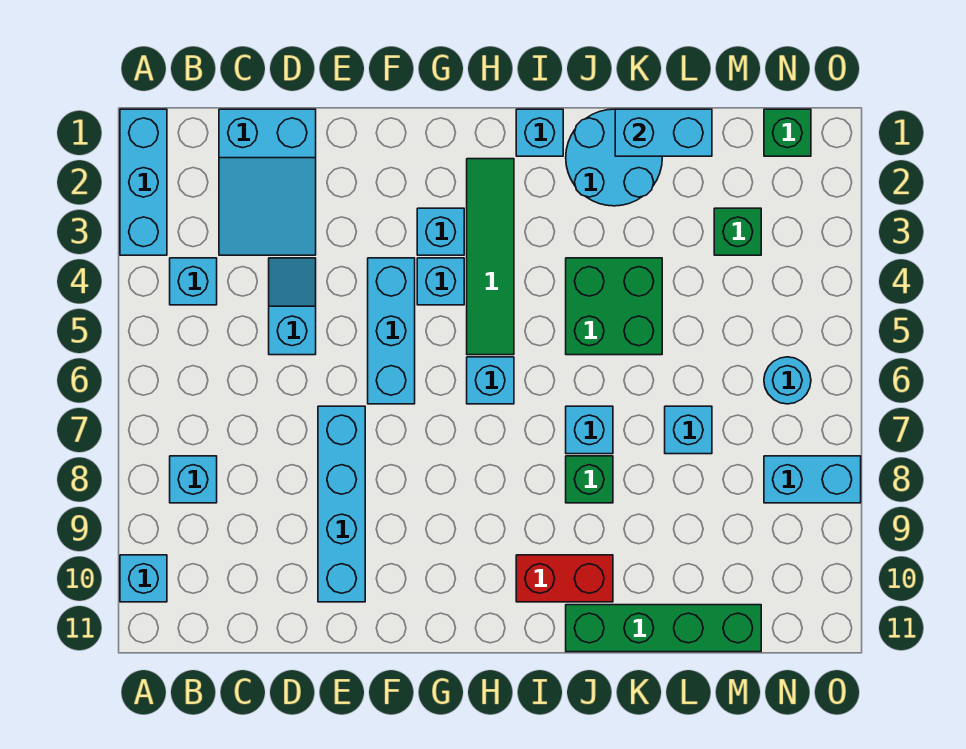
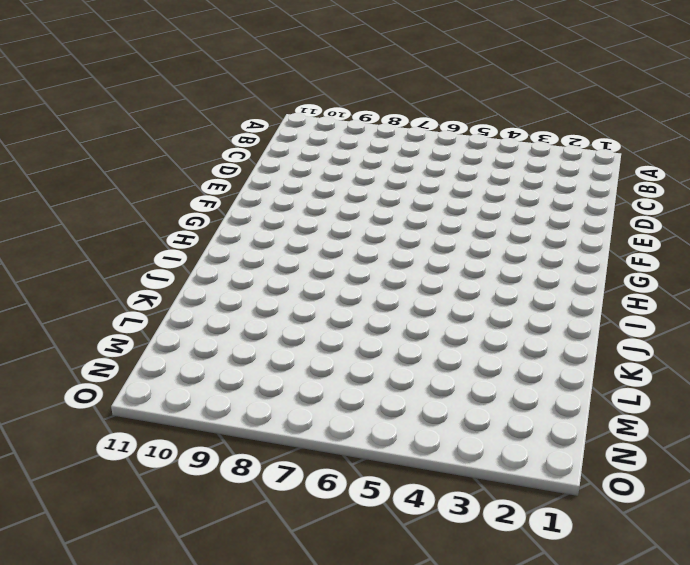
none -> cyan 1x3 brick [120,109,167,255]
none -> cyan 1x1 brick [120,555,167,602]
none -> cyan 1x1 brick [170,258,217,305]

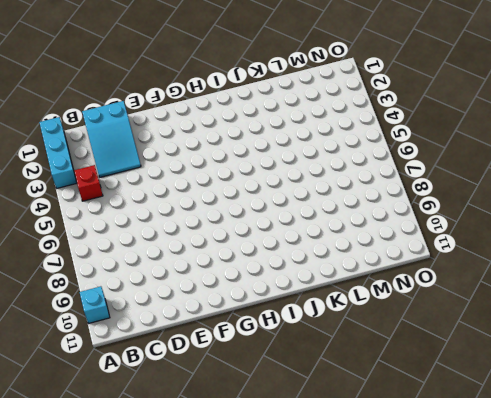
red 1x1 brick [74,165,103,201] -> cyan 1x1 brick [170,258,217,305]
none -> cyan 1x1 brick [170,456,217,503]
none -> cyan 1x2 slope [269,258,316,355]
none -> cyan 1x4 brick [318,406,365,602]

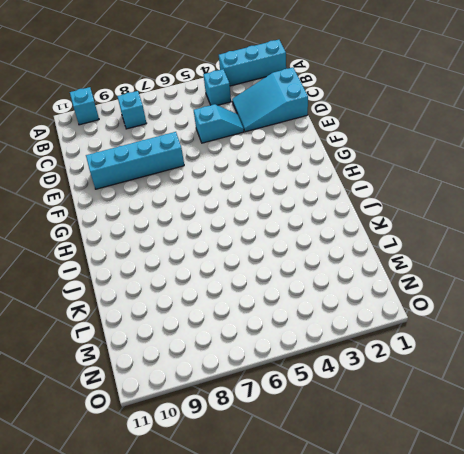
none -> cyan 1x3 brick [368,258,415,404]
none -> cyan 1x1 brick [417,208,464,255]
none -> cyan 1x1 brick [417,258,464,305]

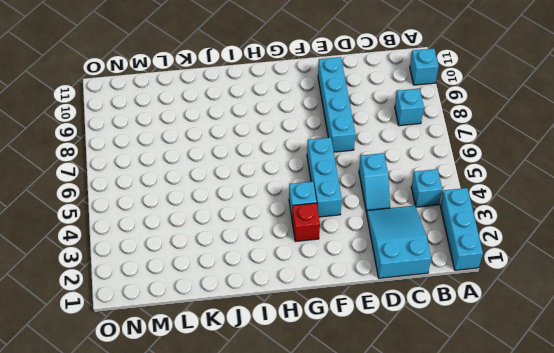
red 1x1 brick [292,203,320,241] -> cyan 1x1 brick [417,208,464,255]
none -> green 1x4 tile [467,159,514,355]
none -> cyan 1x1 brick [467,357,514,404]
none -> cyan 1x1 brick [516,109,563,156]

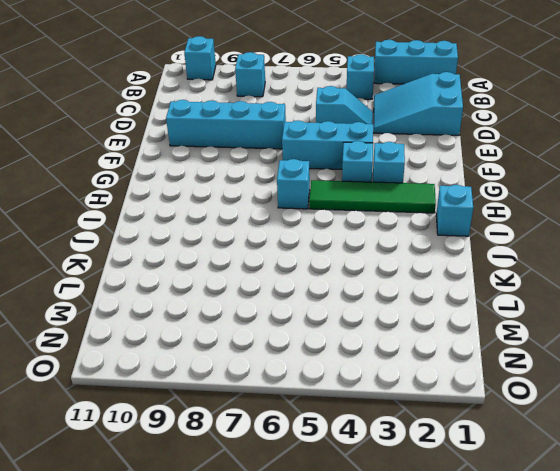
none -> red 1x2 brick [516,555,613,602]
none -> cyan 2x2 round brick [566,109,662,206]
none -> green 2x2 brick [566,258,662,355]

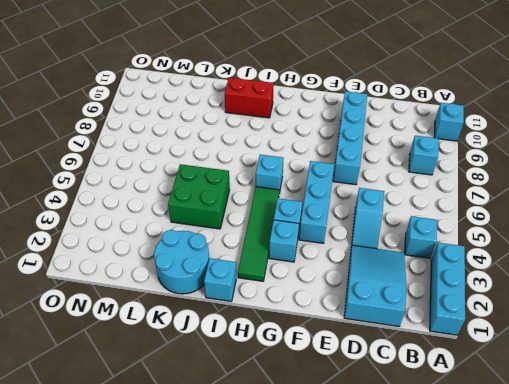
none -> cyan 1x1 brick [566,406,613,454]
none -> green 1x1 brick [566,456,613,503]
none -> green 1x4 brick [566,605,761,652]

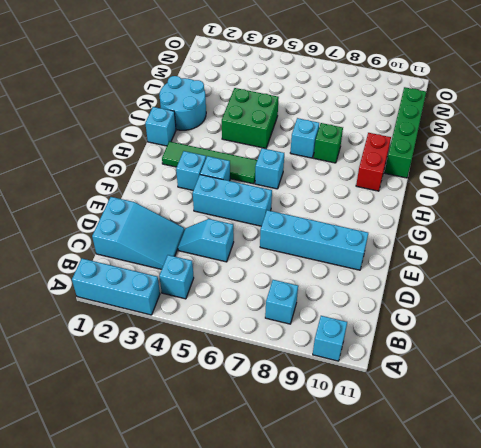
none -> cyan 1x1 brick [665,406,712,454]
none -> green 1x1 brick [714,208,761,255]
none -> green 1x1 brick [764,109,811,156]

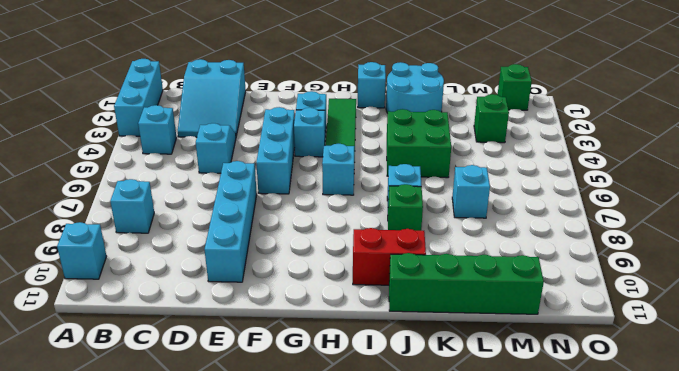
none -> cyan 1x1 round brick [764,357,811,404]
none -> cyan 1x2 brick [764,456,861,503]
none -> cyan 1x2 brick [615,109,712,156]

